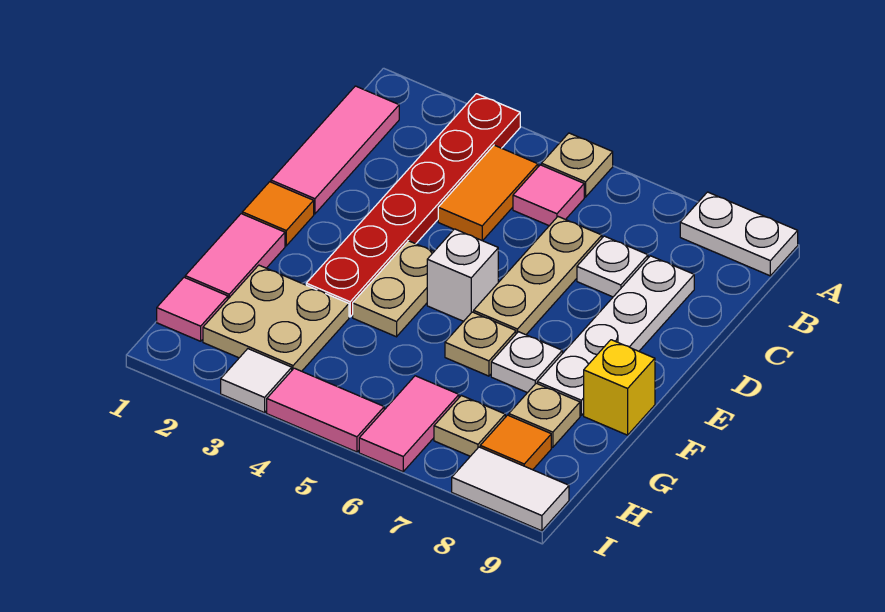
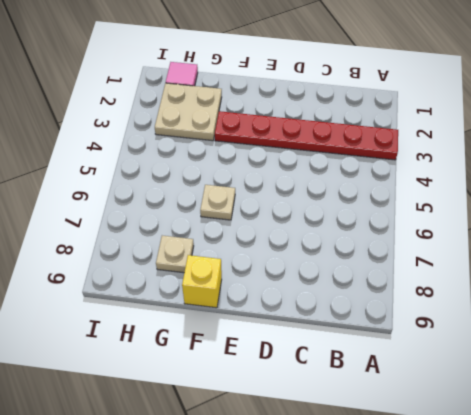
none -> tan 1x1 plate [542,133,613,197]
none -> white 1x2 plate [680,192,798,276]
none -> pink 1x3 tile [271,86,399,214]

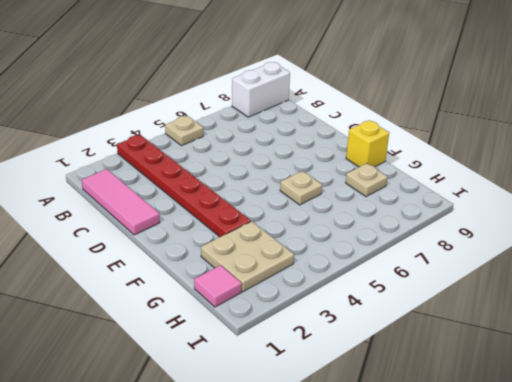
white 1x2 brick [232,62,290,117] -> white 1x2 plate [680,192,798,276]
none -> orange 1x2 tile [438,145,538,241]
none -> pink 1x1 tile [513,165,584,226]
none -> tan 1x3 plate [474,217,602,335]

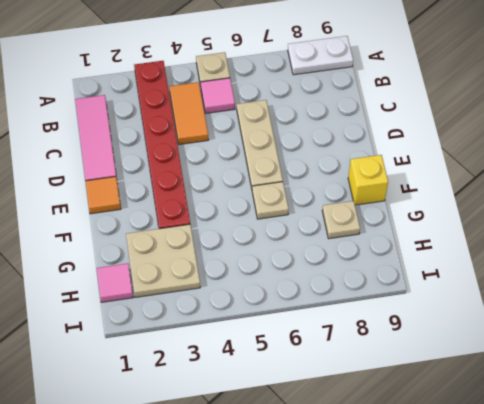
none -> white 1x1 plate [577,236,648,297]
none -> white 1x4 plate [537,256,694,415]
none -> tan 1x2 plate [353,241,434,337]

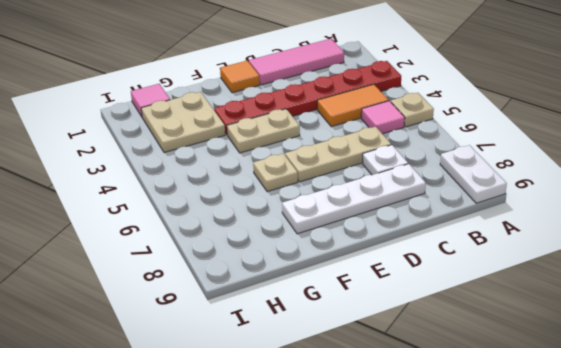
none -> white 1x1 brick [427,229,498,321]
none -> pink 1x2 tile [185,214,285,299]
none -> white 1x1 plate [491,332,562,393]

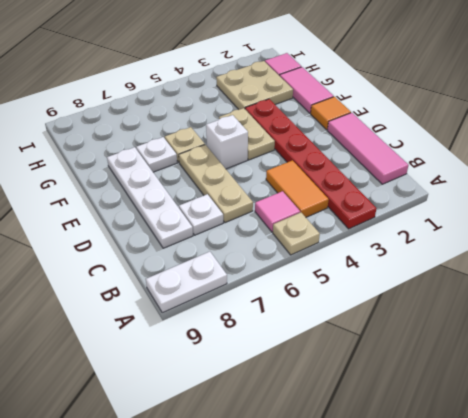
none -> yellow 1x1 brick [584,340,655,435]
none -> tan 1x1 plate [509,383,580,447]
none -> pink 1x2 tile [359,376,459,472]

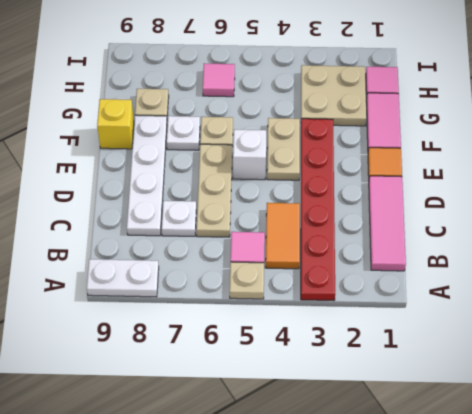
pink 1x1 tile [203,64,235,97] -> pink 1x2 tile [359,376,459,472]
none -> tan 1x1 plate [434,395,505,456]
none -> orange 1x1 tile [480,415,551,470]
none -> white 1x1 tile [221,349,292,413]

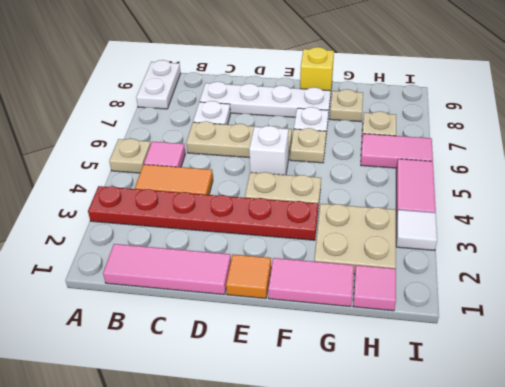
none -> orange 1x1 tile [480,415,551,470]
none -> white 1x2 tile [452,447,569,531]

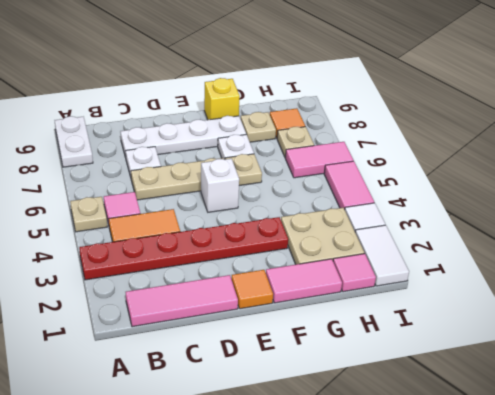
white 1x2 tile [355,225,409,286] -> white 1x2 tile moved to [452,447,569,531]
none -> tan 1x2 plate [353,241,434,337]

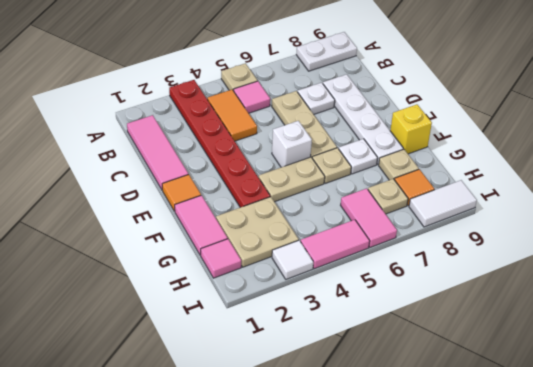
tan 1x2 plate [258,157,325,202] -> tan 1x2 plate turned to [353,241,434,337]

